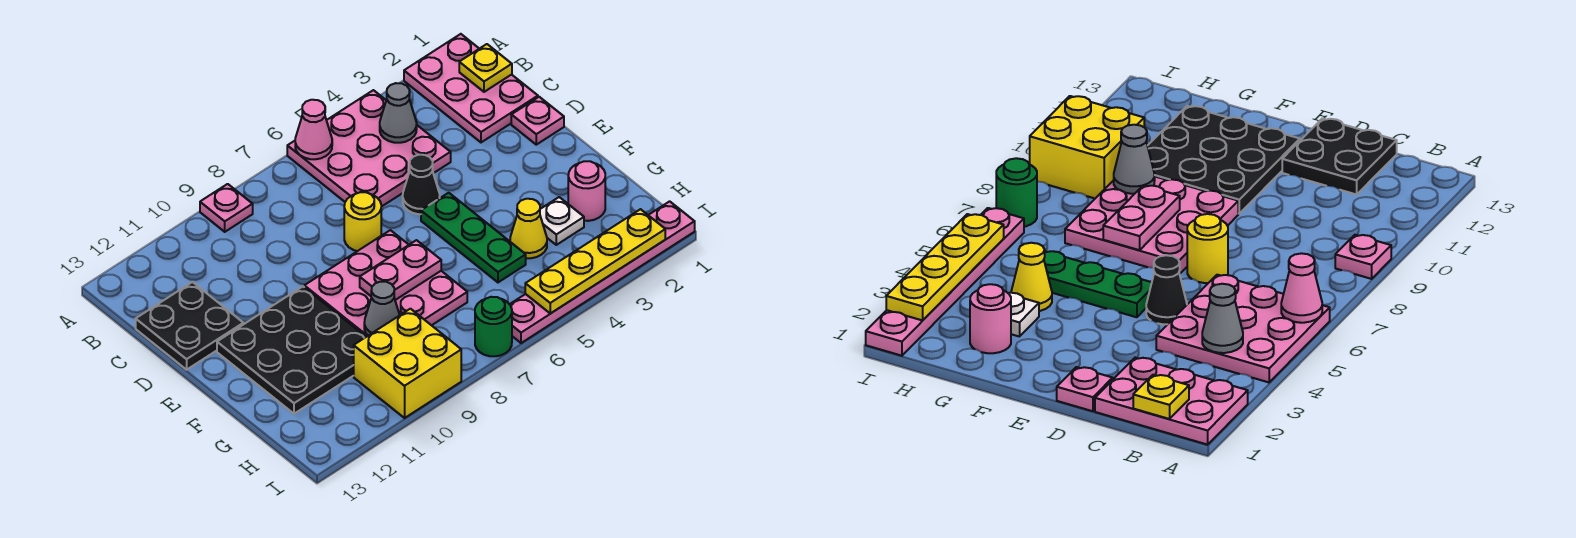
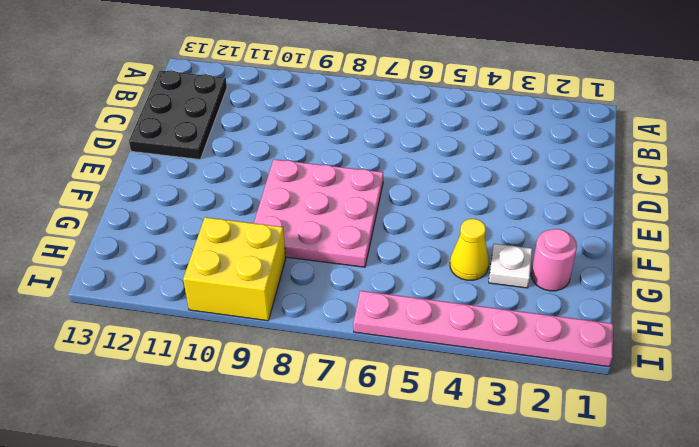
black 2x3 plate [129,71,227,159] -> black 2x2 plate [136,282,243,370]
none -> pink 2x3 plate [404,34,538,142]
none -> pink 3x3 plate [287,90,451,207]
none -> pink 1x1 plate [200,184,253,232]

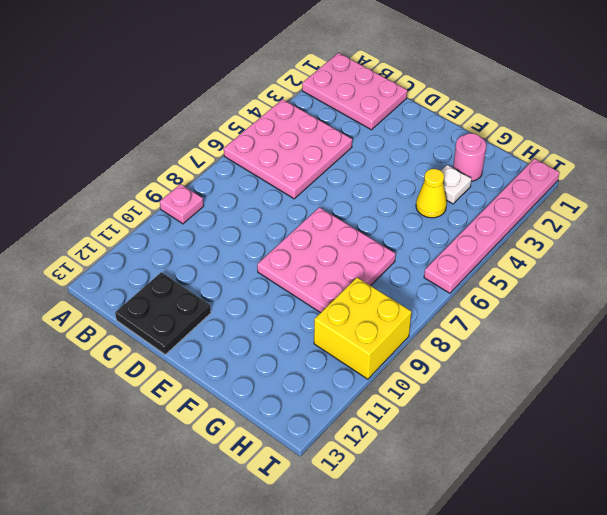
none -> pink 1x1 plate [511,97,564,145]
none -> black 1x1 cone [403,155,440,214]
none -> yellow 1x1 round brick [344,192,381,251]

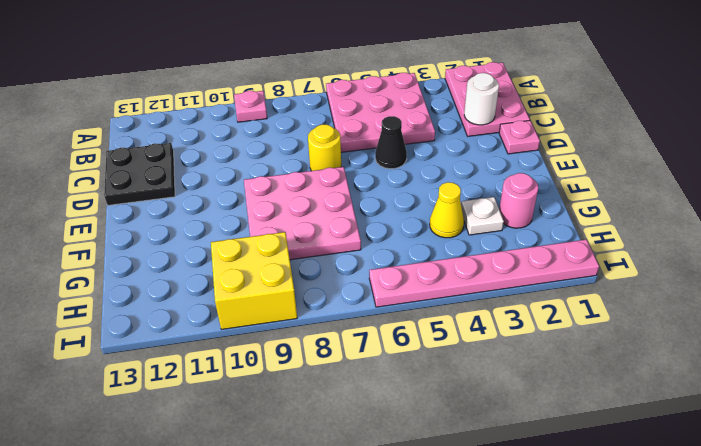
white 1x1 round brick [464,73,499,125] -> none
none -> green 1x3 plate [421,193,526,282]
none -> black 3x3 plate [217,287,366,414]
none -> green 1x1 round brick [475,297,512,356]

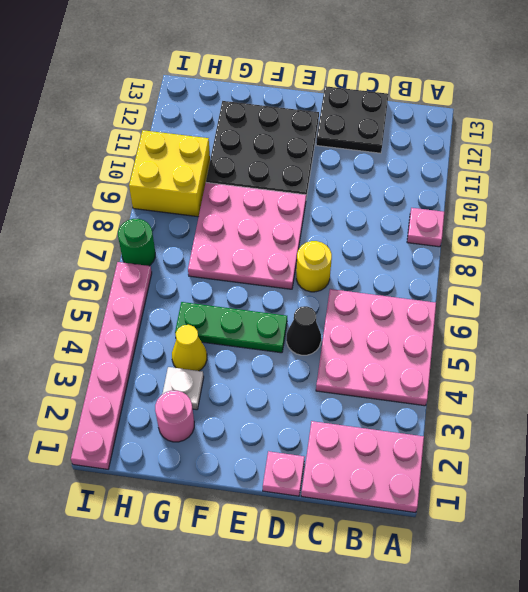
none -> pink 1x1 cone [295,100,332,159]
none -> yellow 1x1 plate [459,44,512,92]
none -> grey 1x1 cone [380,83,417,143]

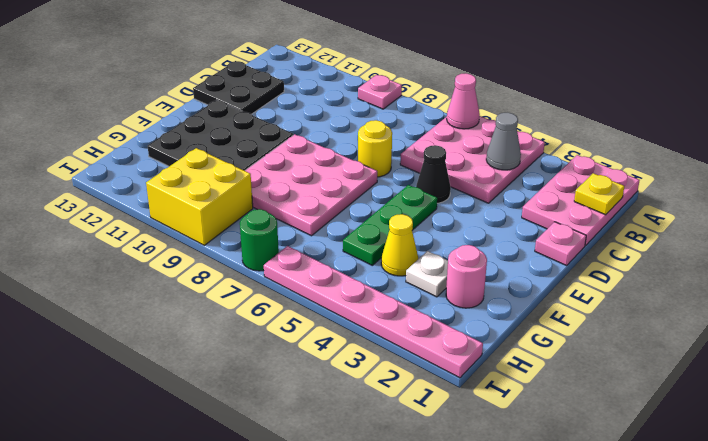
none -> pink 1x2 plate [360,240,441,300]
none -> grey 1x1 cone [364,282,400,336]
none -> yellow 1x4 plate [525,209,665,314]

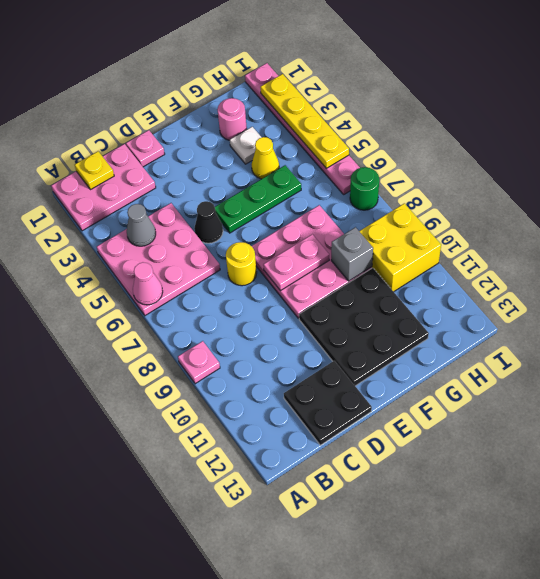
pink 1x2 plate [263,234,329,291] -> pink 1x2 plate turned to [360,240,441,300]
grey 1x1 brick [331,227,373,281] -> grey 1x1 cone [364,282,400,336]

